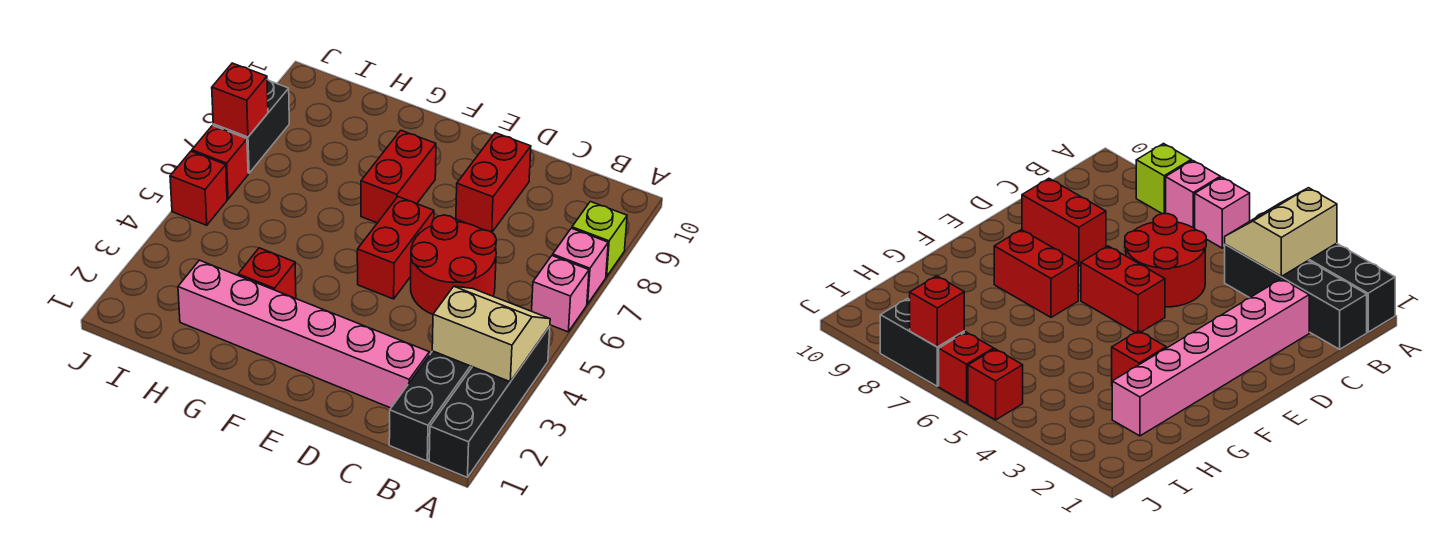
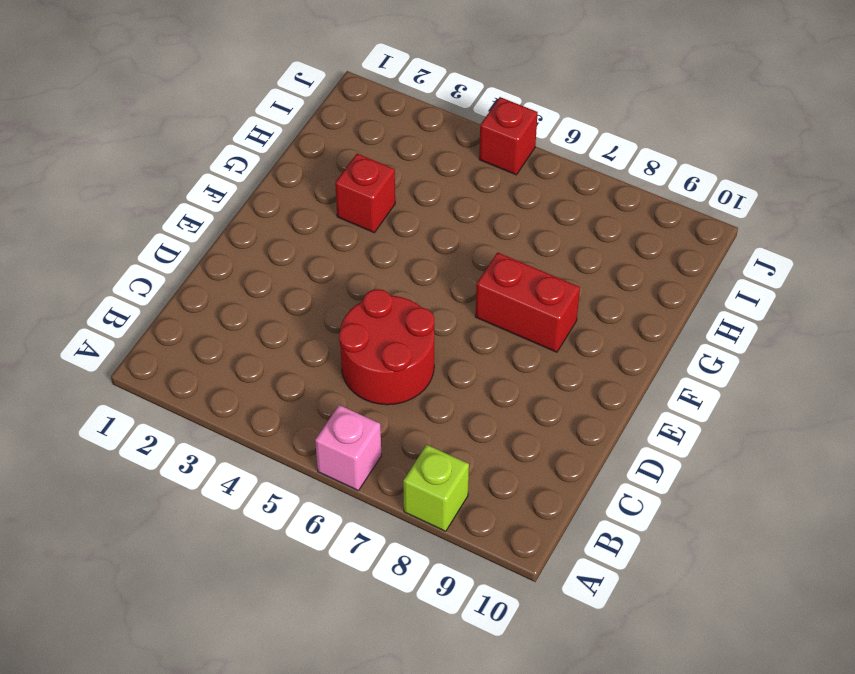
none -> black 1x4 brick [429,326,550,477]
none -> pink 1x1 brick [553,228,608,304]
none -> black 1x4 brick [389,351,472,461]

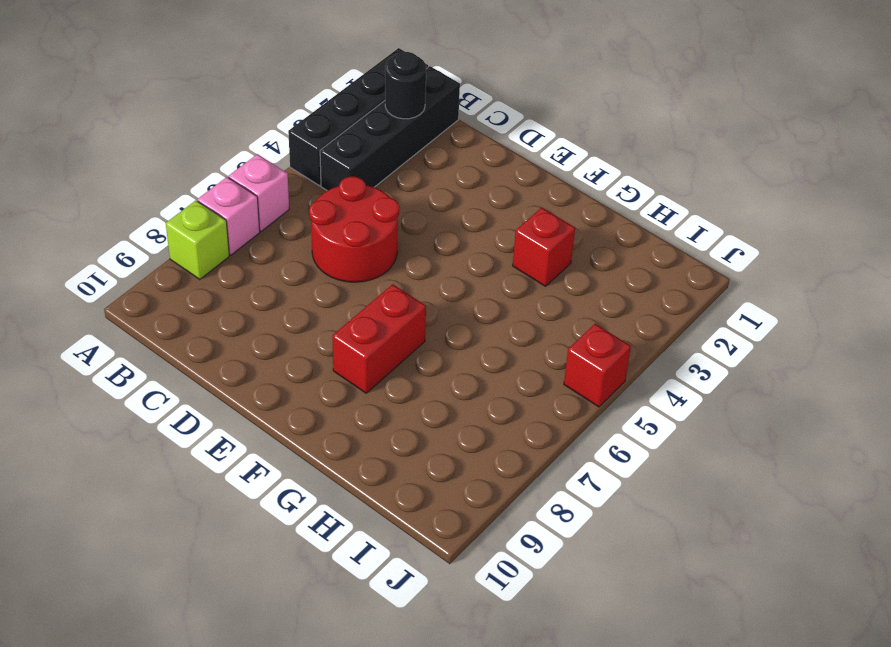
black 1x1 round brick [385,52,426,119] -> none
none -> pink 1x6 brick [178,260,429,408]
none -> red 1x2 brick [456,133,531,232]
none -> red 1x2 brick [357,197,434,299]

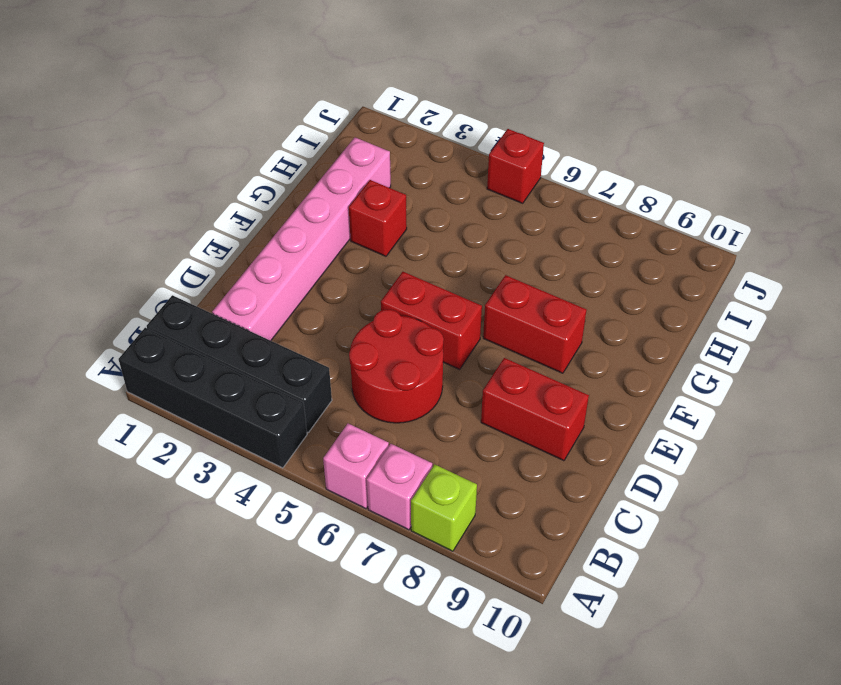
none -> red 1x1 brick [192,126,248,199]
none -> black 1x2 brick [213,80,289,173]
none -> tan 2x2 slope [432,286,550,382]

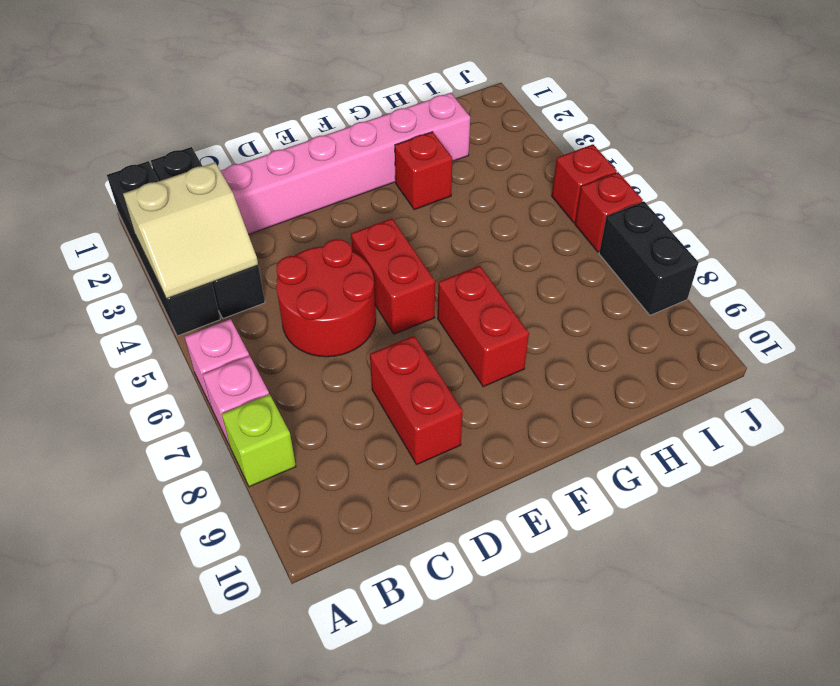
none -> red 1x1 brick [212,63,268,137]

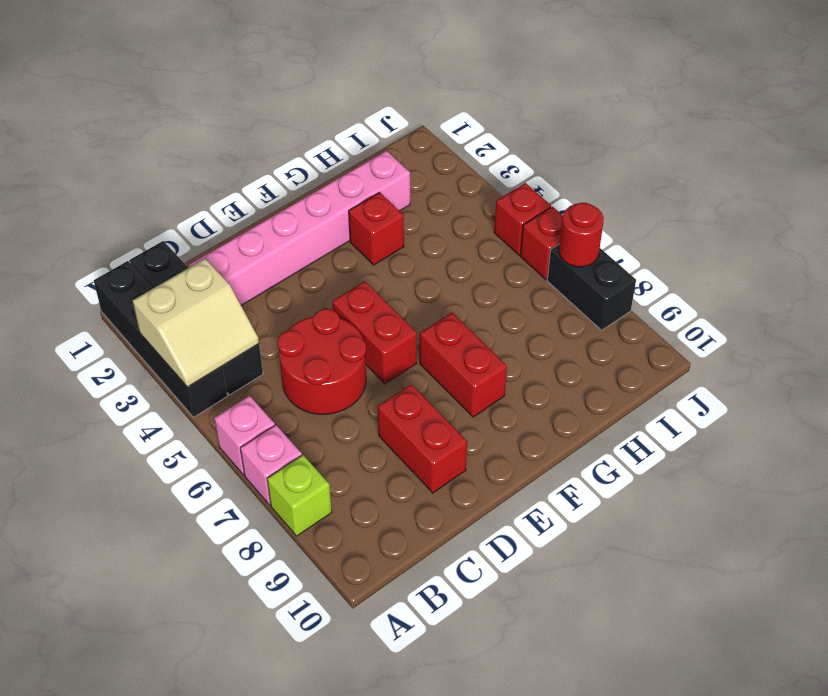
red 1x1 round brick [559,203,604,267] -> red 1x1 brick [212,63,268,137]

